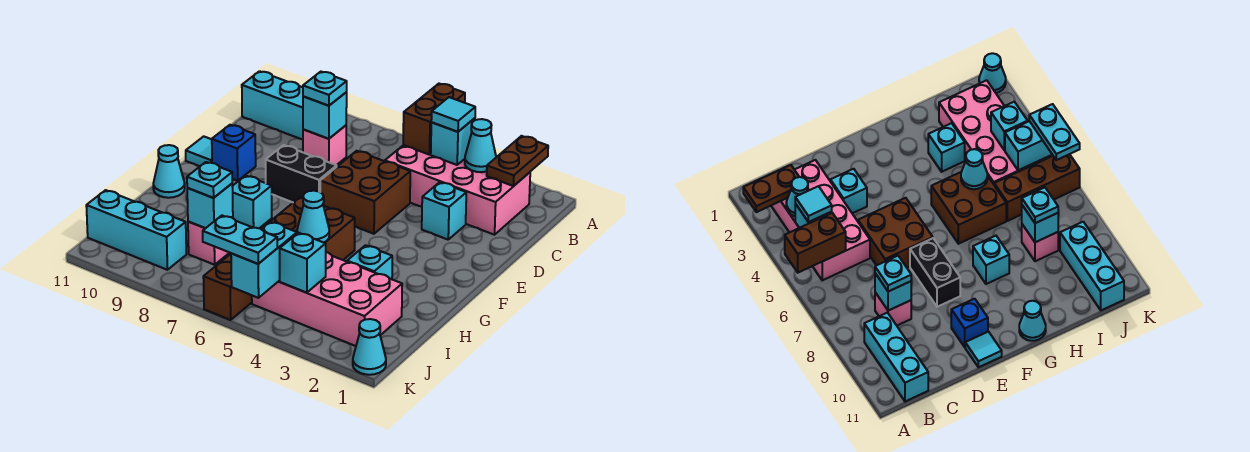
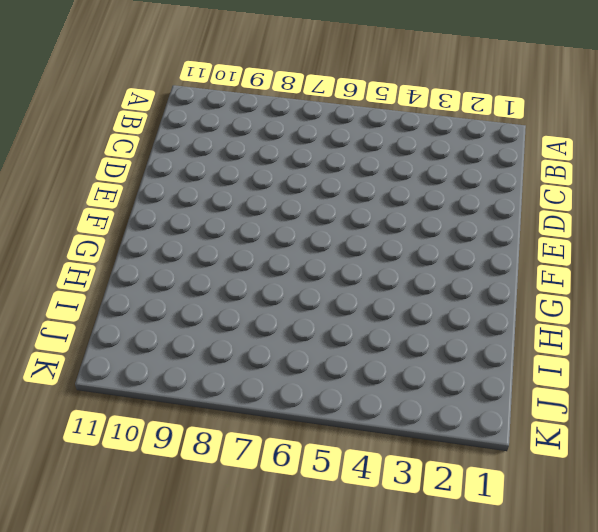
none -> pink 2x4 brick [385,145,530,235]
none -> cyan 1x3 brick [242,71,303,139]
none -> pink 1x1 brick [303,125,346,165]
none -> cyan 1x1 brick [422,182,466,240]

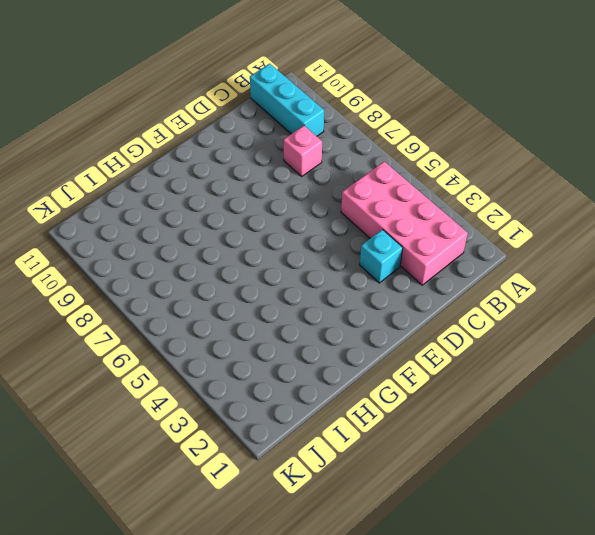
none -> brown 2x2 brick [320,151,410,234]
none -> black 1x2 brick [266,145,337,202]
none -> blue 1x1 brick [212,125,256,181]
none -> cyan 1x1 tile [186,136,212,166]

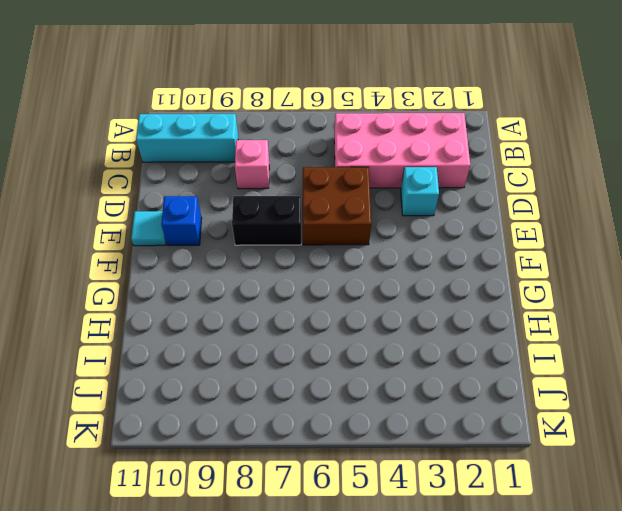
none -> brown 2x2 brick [270,197,355,260]
none -> cyan 1x1 brick [232,176,272,228]
none -> cyan 1x1 cone [153,145,185,198]
none -> cyan 1x1 brick [347,245,392,279]

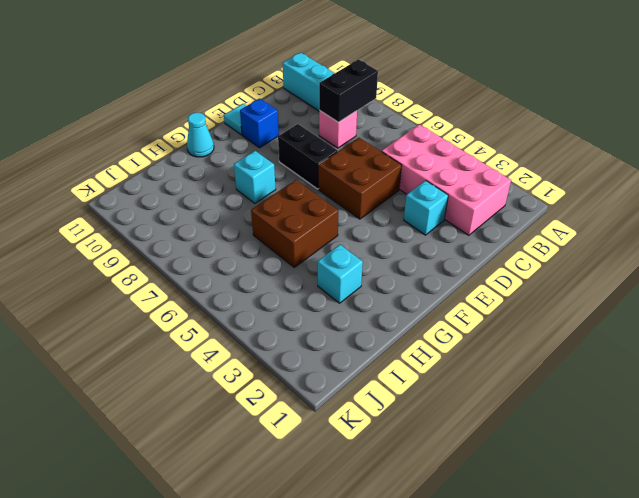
black 1x2 brick [319,59,378,122] -> cyan 1x1 brick [303,92,347,139]
none -> pink 2x4 brick [252,252,402,346]
none -> brown 1x3 brick [203,254,252,320]
none -> pink 1x1 brick [188,217,233,265]
none -> cyan 1x3 brick [86,190,186,270]

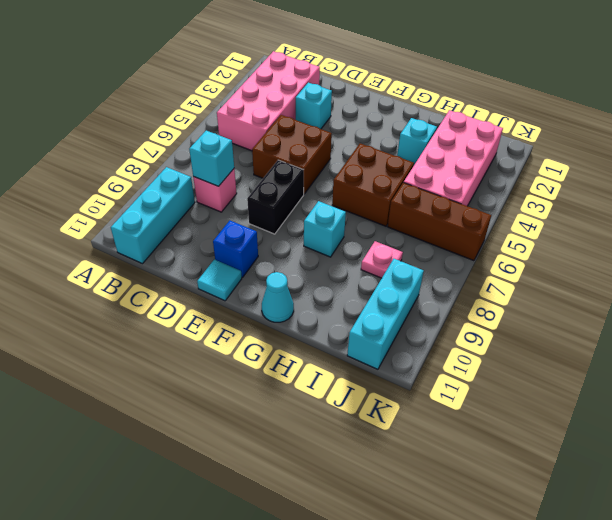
pink 1x1 plate [361,241,403,278] -> pink 1x1 brick [188,217,233,265]
none -> cyan 1x1 cone [353,319,386,375]
none -> brown 1x2 plate [487,136,548,186]
none -> brown 1x2 brick [403,84,465,154]
none -> cyan 1x1 cone [465,119,496,172]

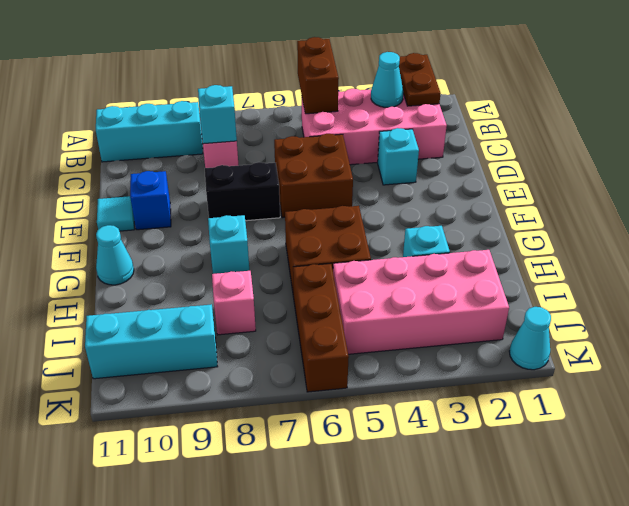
none -> cyan 1x1 brick [431,118,475,165]
none -> cyan 1x1 cone [297,191,329,243]
none -> cyan 1x1 brick [187,184,233,228]
none -> cyan 1x1 brick [280,233,326,293]

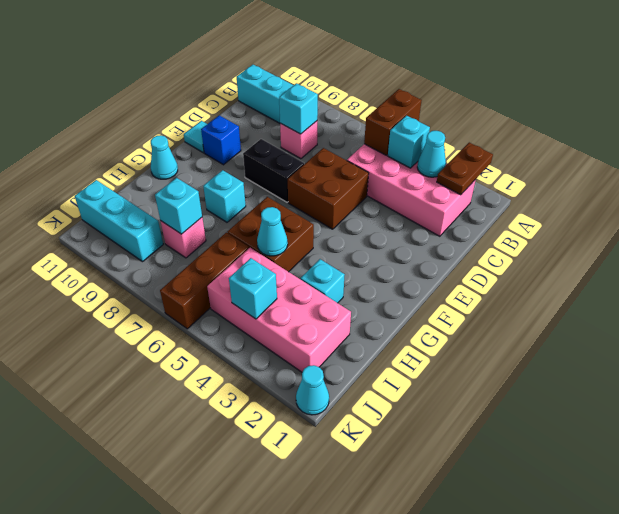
none -> cyan 1x1 brick [422,182,466,240]
none -> cyan 1x2 brick [231,222,297,298]
none -> cyan 1x1 tile [431,97,475,132]
none -> cyan 1x1 plate [303,72,347,106]

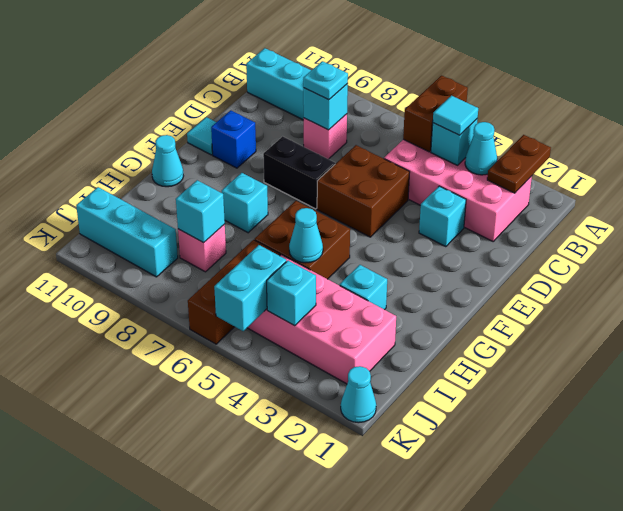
none -> cyan 1x1 plate [187,162,232,198]
none -> cyan 1x2 plate [203,216,277,264]

